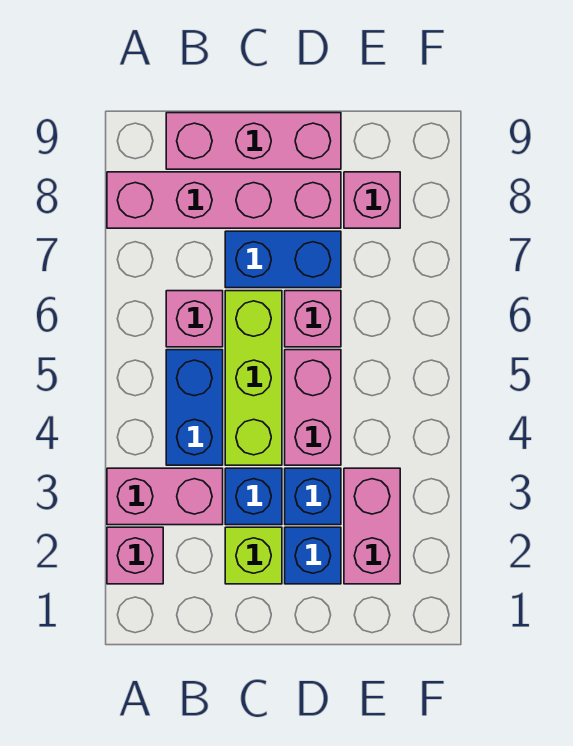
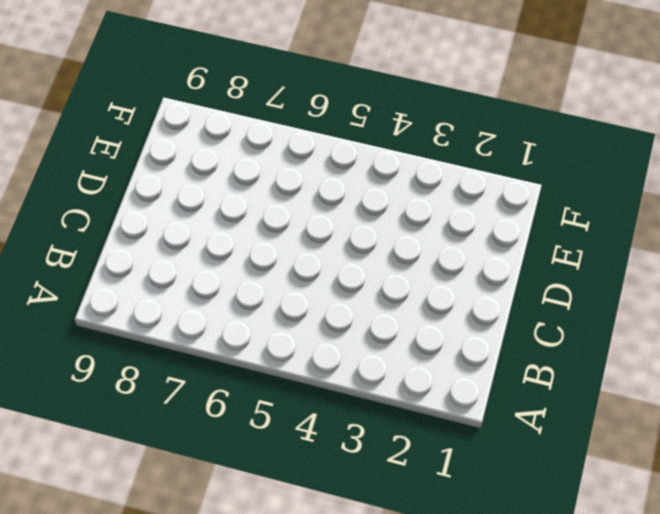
none -> pink 1x1 brick [107,527,163,584]
none -> pink 1x2 brick [107,468,223,525]
none -> pink 1x4 brick [107,172,341,228]

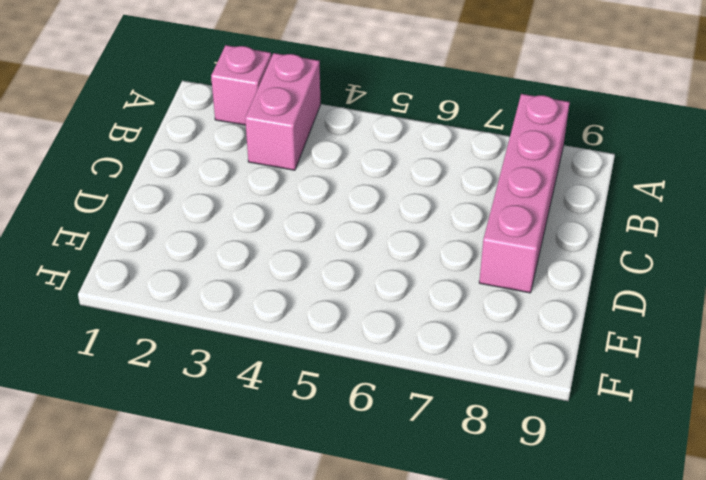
none -> blue 1x2 brick [166,350,223,465]
none -> pink 1x1 brick [166,291,223,347]
none -> pink 1x3 brick [166,113,341,169]

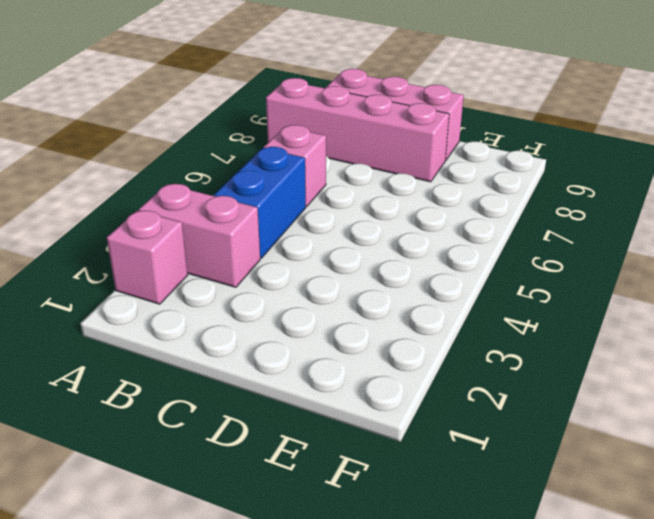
none -> lime 1x1 brick [225,527,282,584]
none -> blue 1x1 brick [225,468,282,525]
none -> lime 1x3 brick [225,291,282,465]

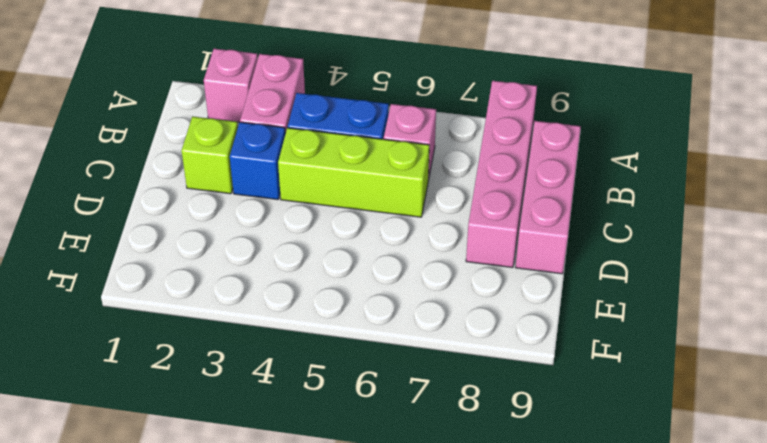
none -> blue 1x2 brick [225,231,341,288]
none -> blue 1x1 brick [285,527,341,584]
none -> blue 1x1 brick [285,468,341,525]

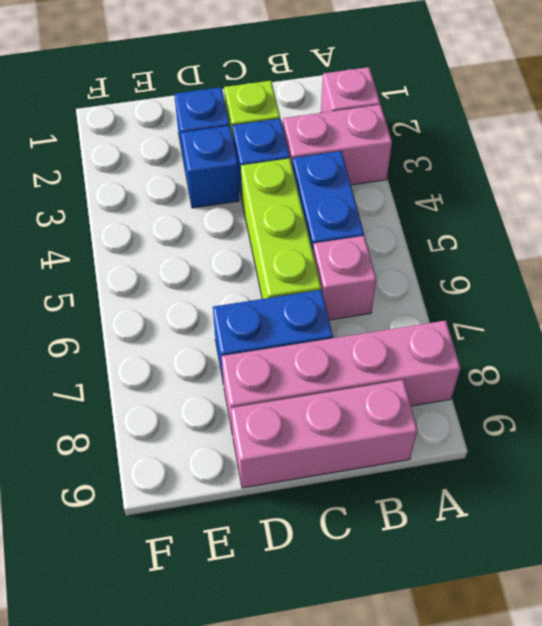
none -> pink 1x2 brick [285,350,341,465]
none -> pink 1x1 brick [285,291,341,347]
none -> pink 1x2 brick [344,468,400,584]

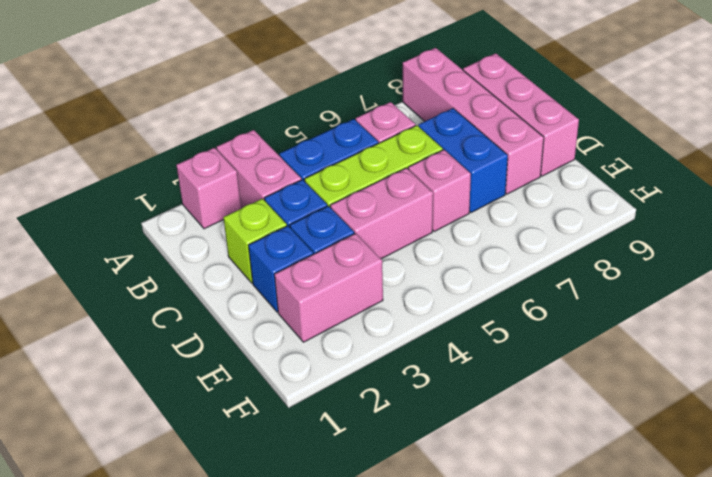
none -> pink 1x1 brick [344,172,400,228]

